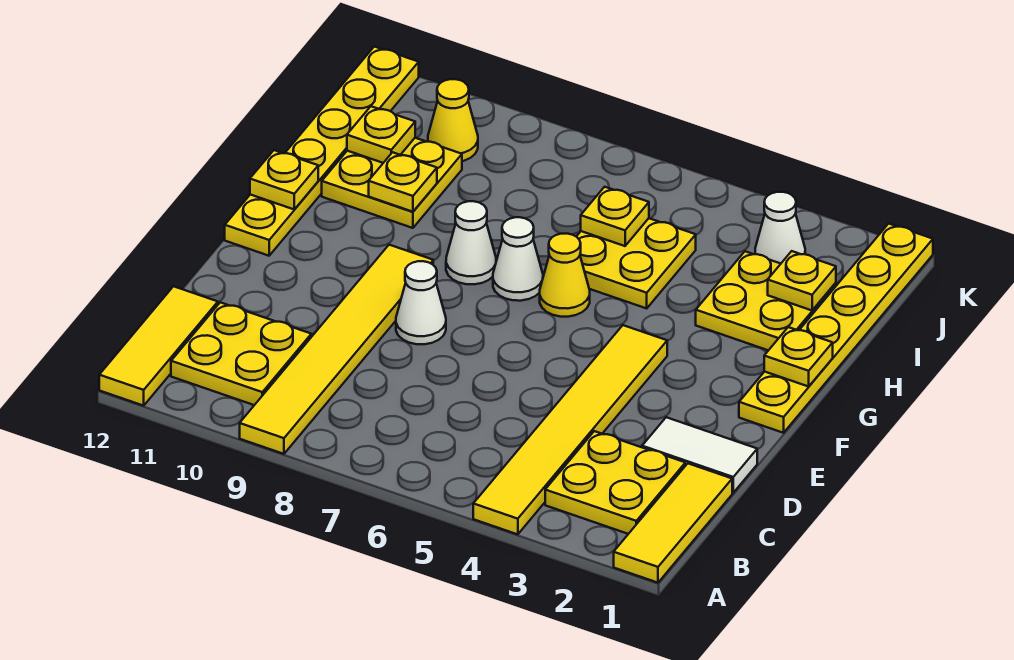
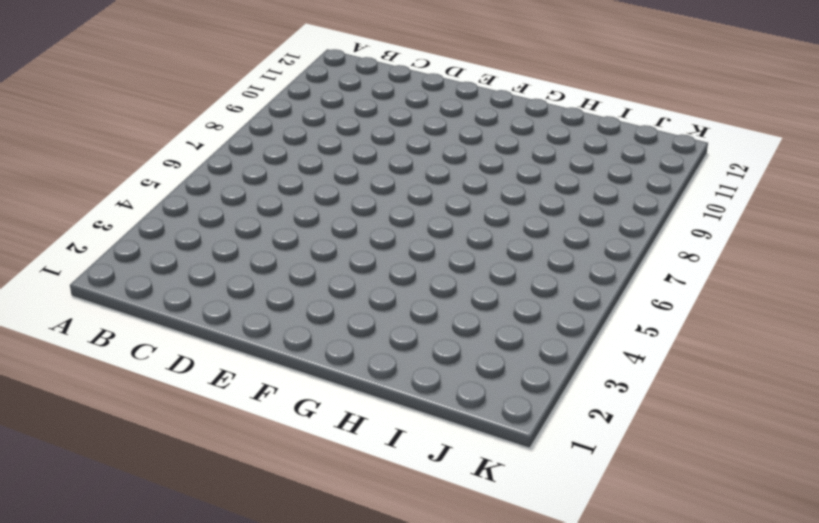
none -> yellow 1x3 tile [614,464,732,583]
none -> yellow 1x6 tile [473,325,667,534]
none -> yellow 1x6 tile [240,245,433,454]

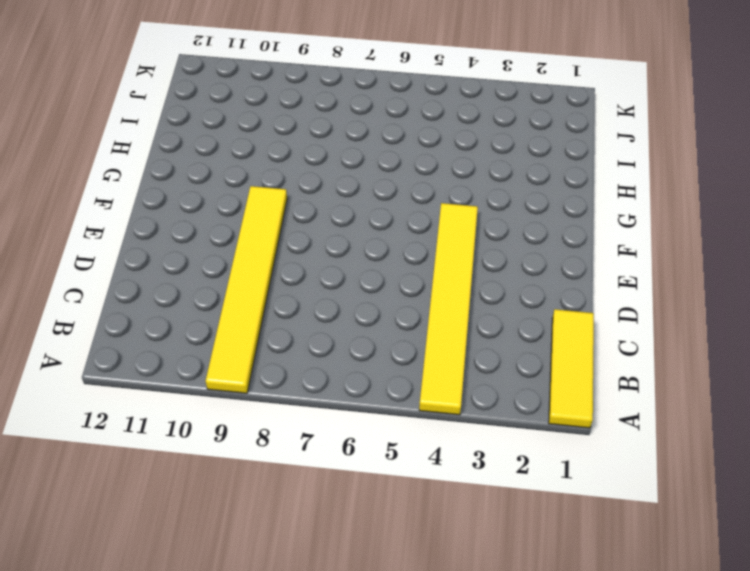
none -> yellow 1x3 tile [99,286,218,406]
none -> yellow 2x2 plate [545,431,685,534]
none -> yellow 2x2 plate [171,302,311,405]

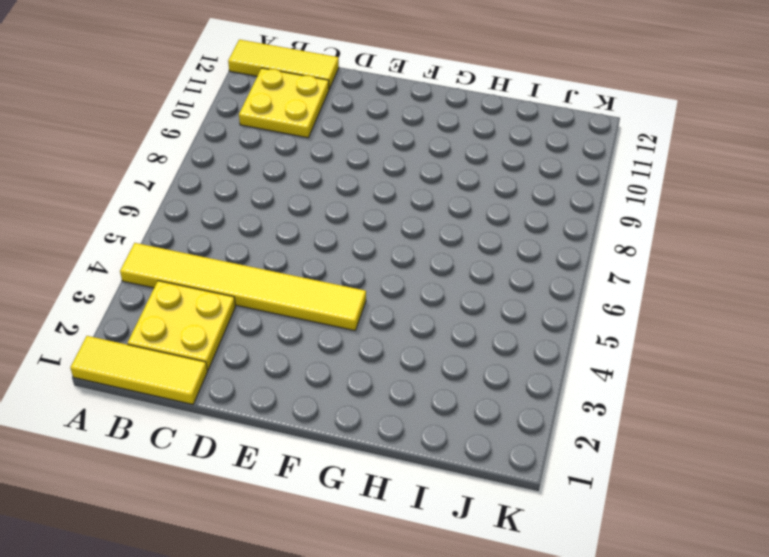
none -> yellow 1x6 tile [240,245,433,454]
none -> white 1x2 tile [642,417,757,493]
none -> white 1x1 cone [396,261,446,344]

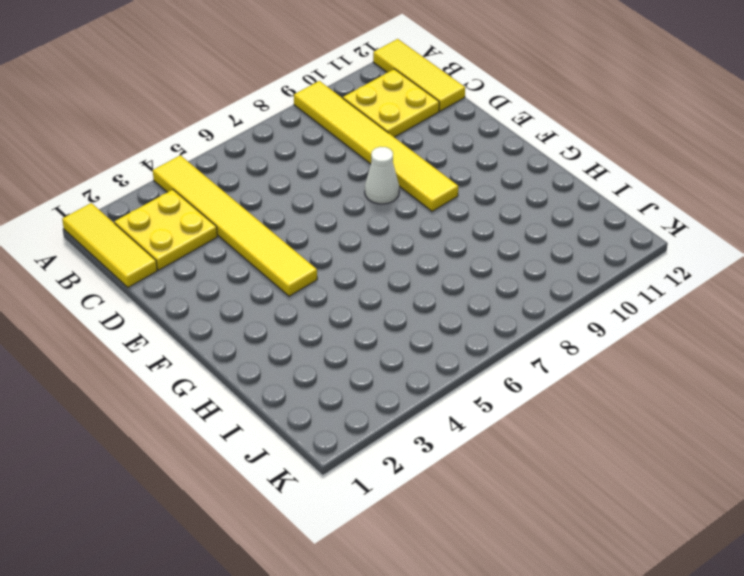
none -> white 1x2 tile [642,417,757,493]
none -> yellow 1x6 plate [739,224,933,433]
none -> yellow 1x6 plate [225,46,419,256]

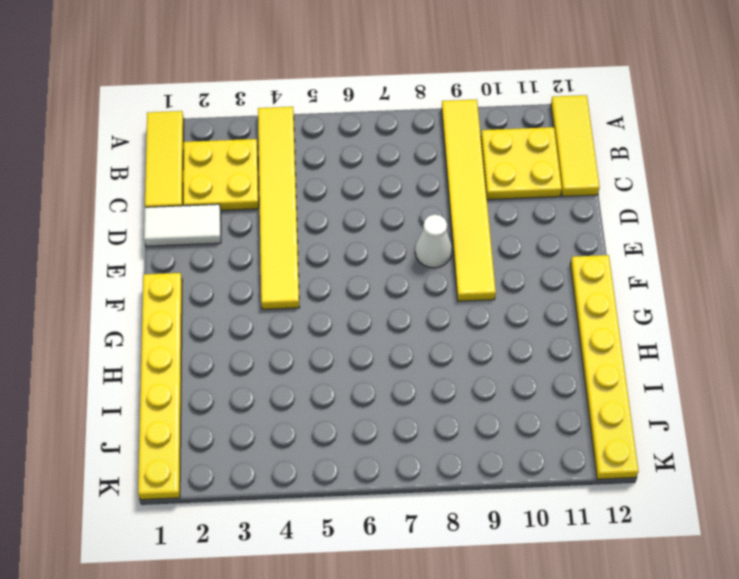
none -> yellow 1x1 cone [540,233,590,317]
none -> white 1x1 cone [493,217,543,301]
none -> white 1x1 cone [446,201,496,284]

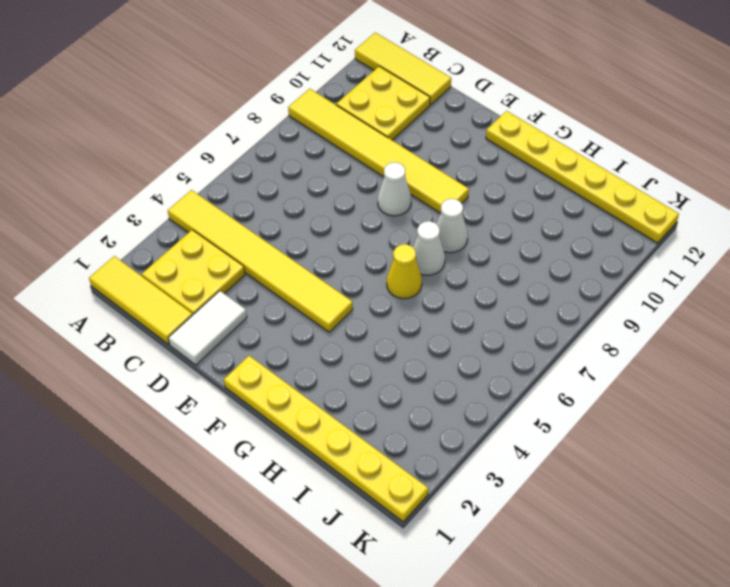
none -> yellow 2x2 plate [696,251,836,350]
none -> yellow 2x2 plate [576,218,696,308]
none -> yellow 2x2 plate [322,138,462,228]

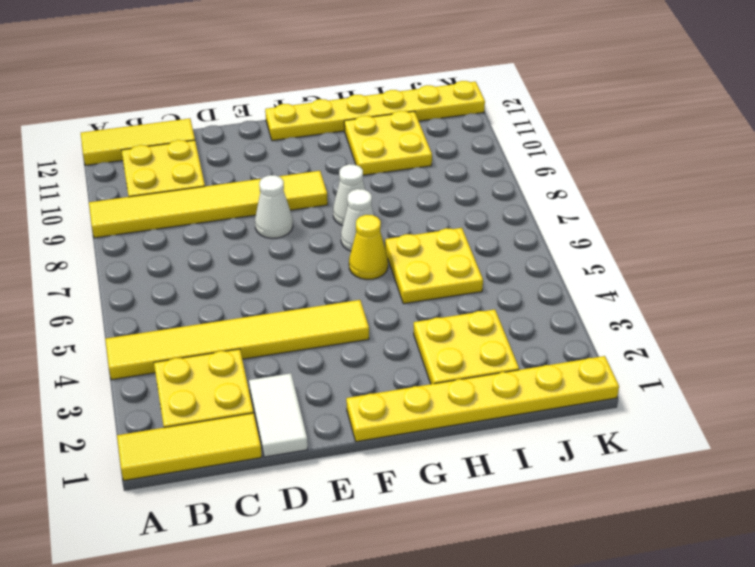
none -> white 1x1 cone [755,192,805,263]
none -> yellow 1x1 cone [428,79,478,161]
none -> yellow 1x1 plate [764,327,833,387]

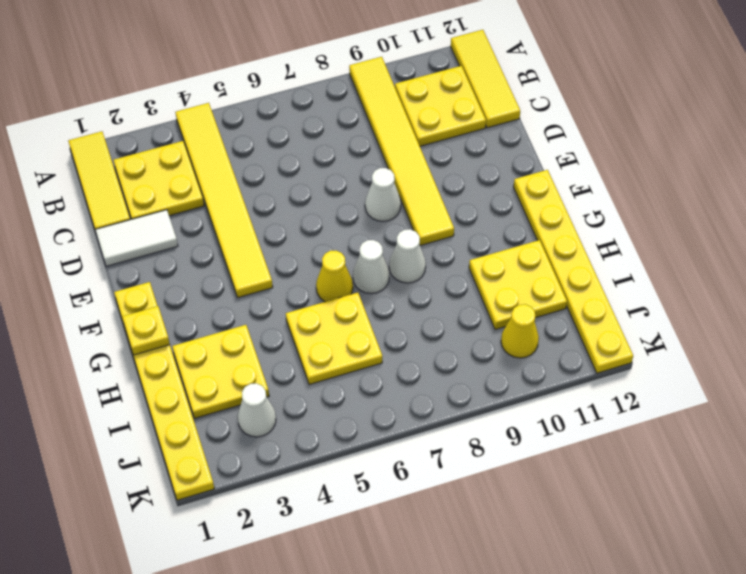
none -> yellow 1x1 plate [250,150,318,210]
none -> yellow 1x1 plate [369,152,437,212]
none -> yellow 1x1 plate [768,251,836,310]

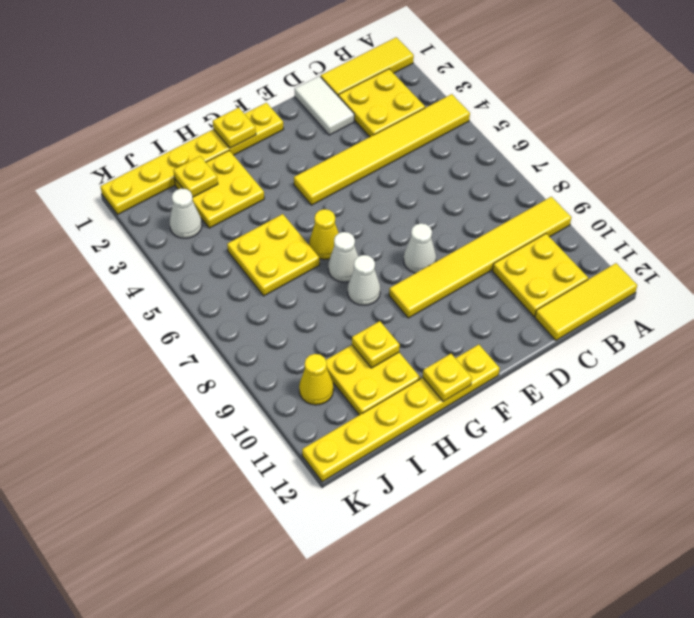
none -> yellow 1x1 plate [581,187,649,246]
none -> yellow 1x1 plate [347,106,415,163]

